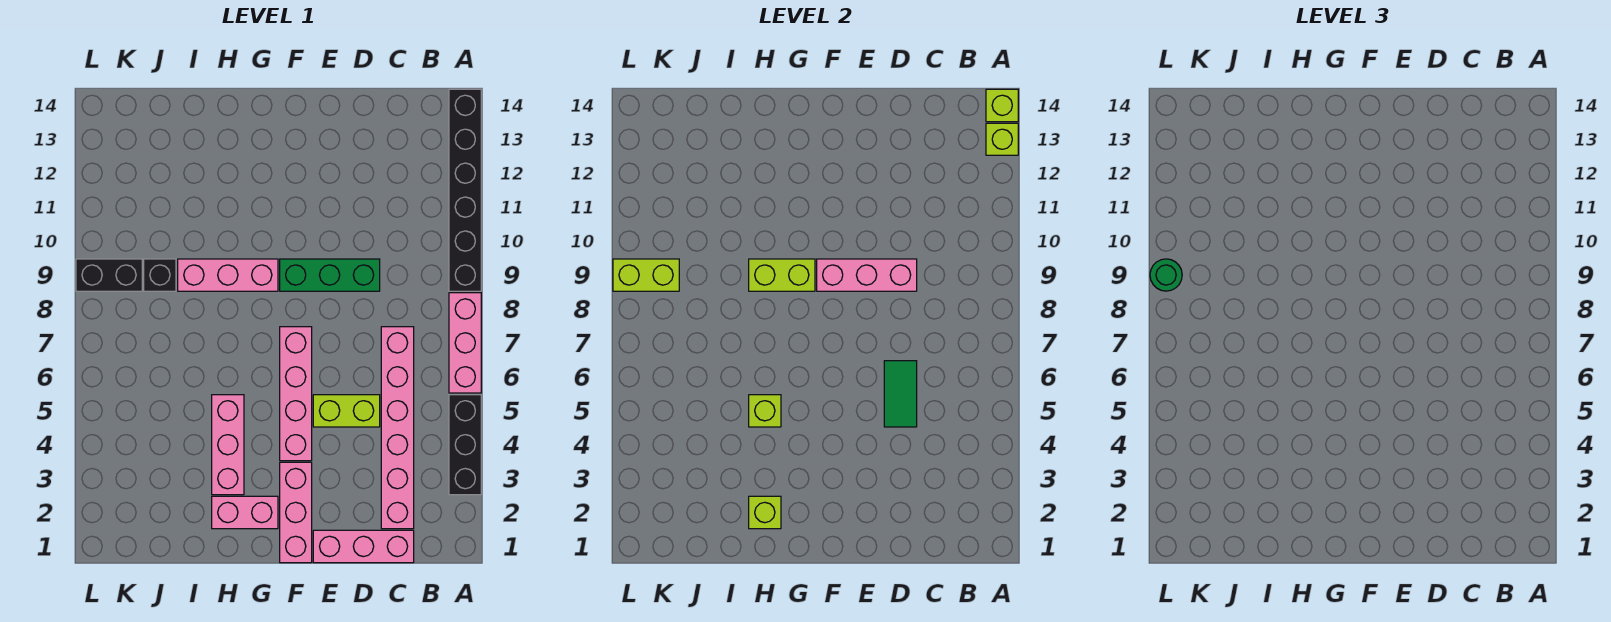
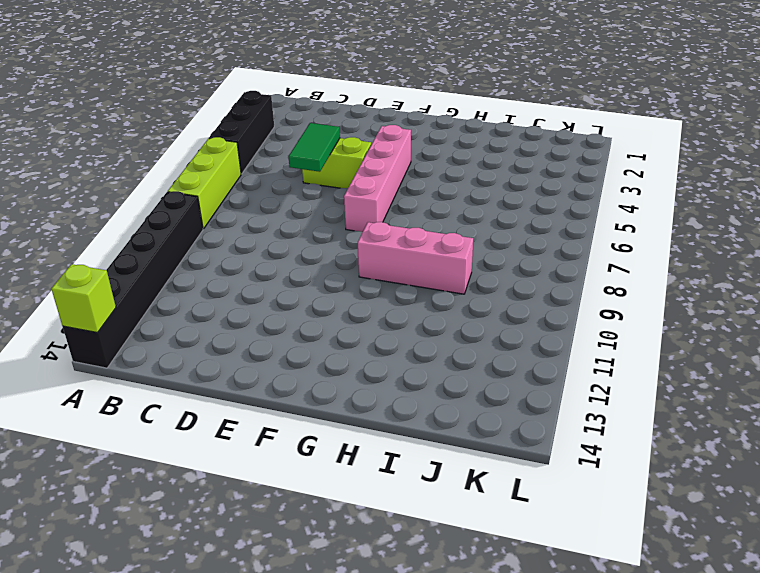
lime 1x3 brick [168,137,241,229] -> pink 1x3 brick [449,293,481,393]
none -> pink 1x3 brick [313,530,414,563]
none -> pink 1x6 brick [381,327,414,529]
none -> green 1x3 brick [280,259,380,291]

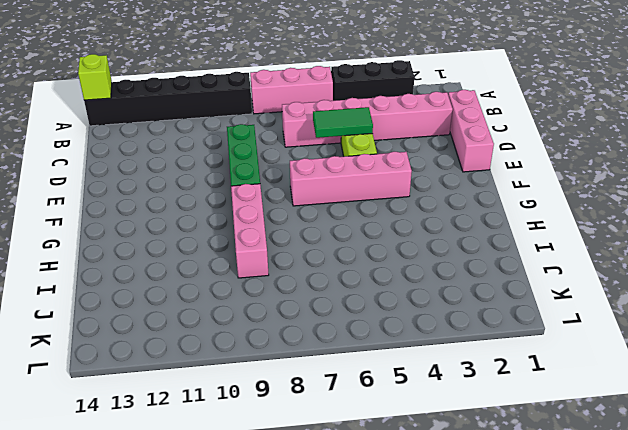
none -> pink 1x3 brick [280,462,312,563]
none -> pink 1x2 brick [212,496,278,529]
none -> pink 1x3 brick [212,395,244,495]

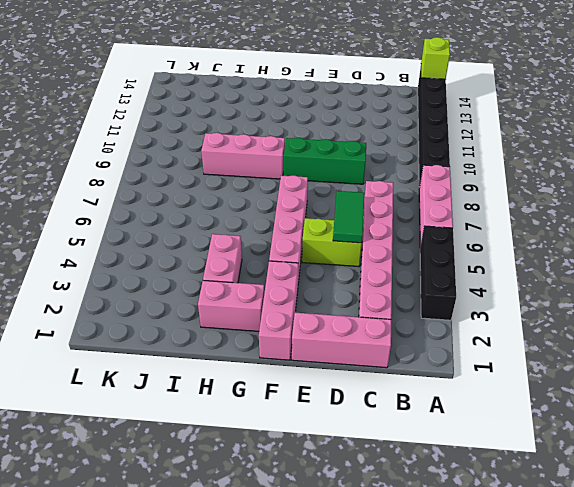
pink 1x2 brick [203,234,242,283] -> pink 1x3 brick [212,395,244,495]
none -> black 1x1 brick [144,259,176,291]
none -> black 1x2 brick [76,259,142,291]
none -> lime 1x1 brick [986,123,1018,155]

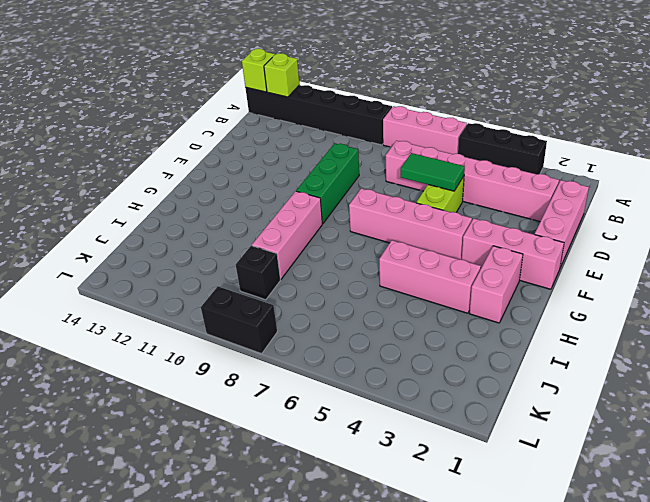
black 1x2 brick [201,286,277,354] -> black 1x2 brick turned to [76,259,142,291]
none -> pink 1x3 brick [817,259,917,291]
none -> lime 1x2 brick [749,259,815,291]
none -> lime 1x1 brick [749,496,781,529]

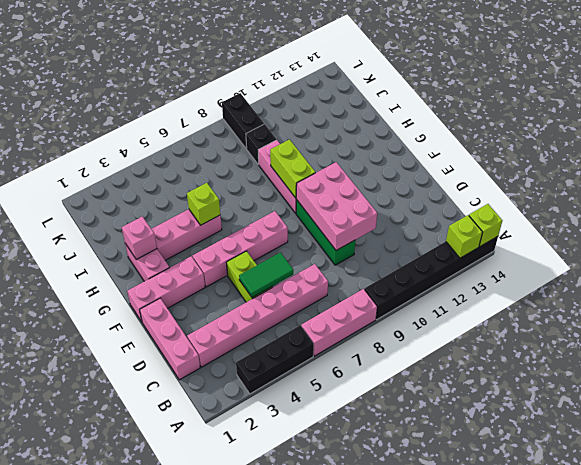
pink 2x3 brick [296,162,377,250] -> pink 1x3 brick [817,259,917,291]
pink 1x1 brick [122,216,157,260] -> lime 1x1 brick [749,496,781,529]
none -> lime 1x2 brick [613,259,679,291]
none -> green 1x1 round brick [1150,259,1182,291]

